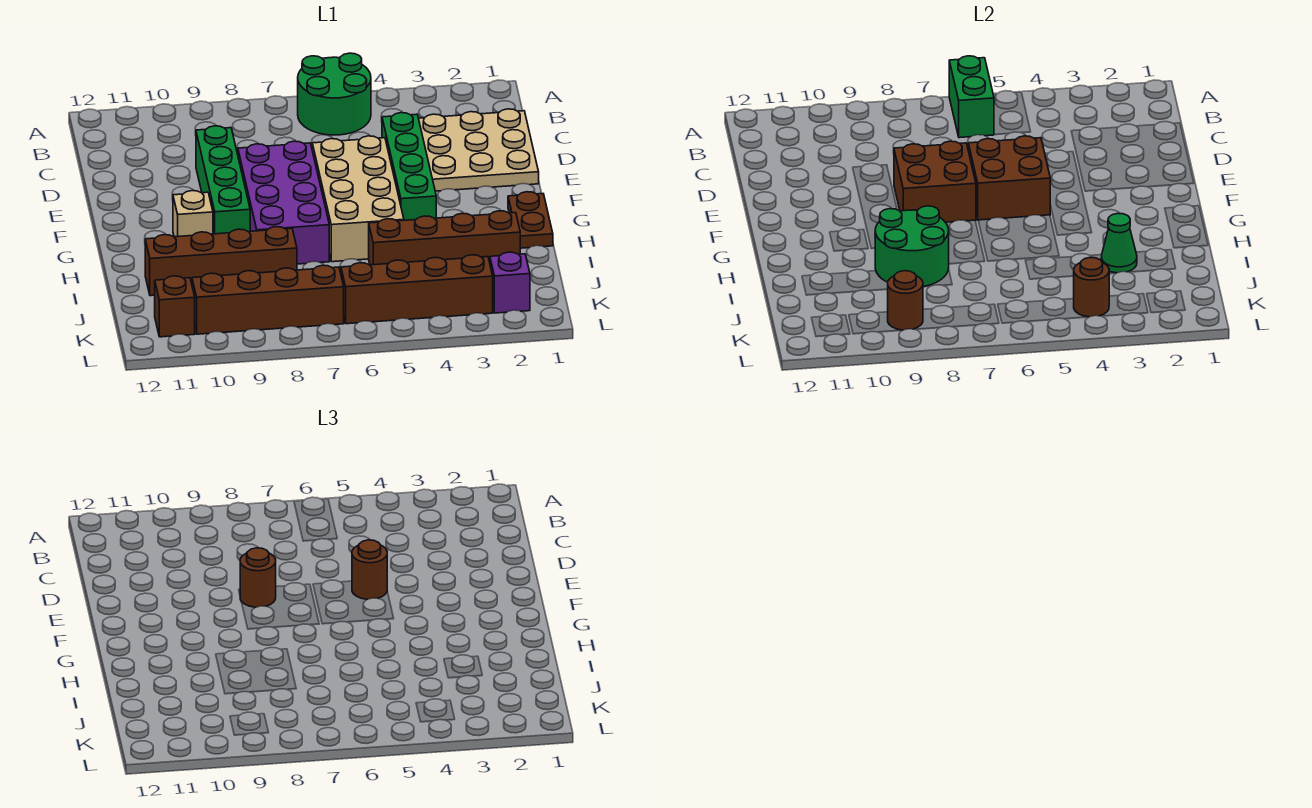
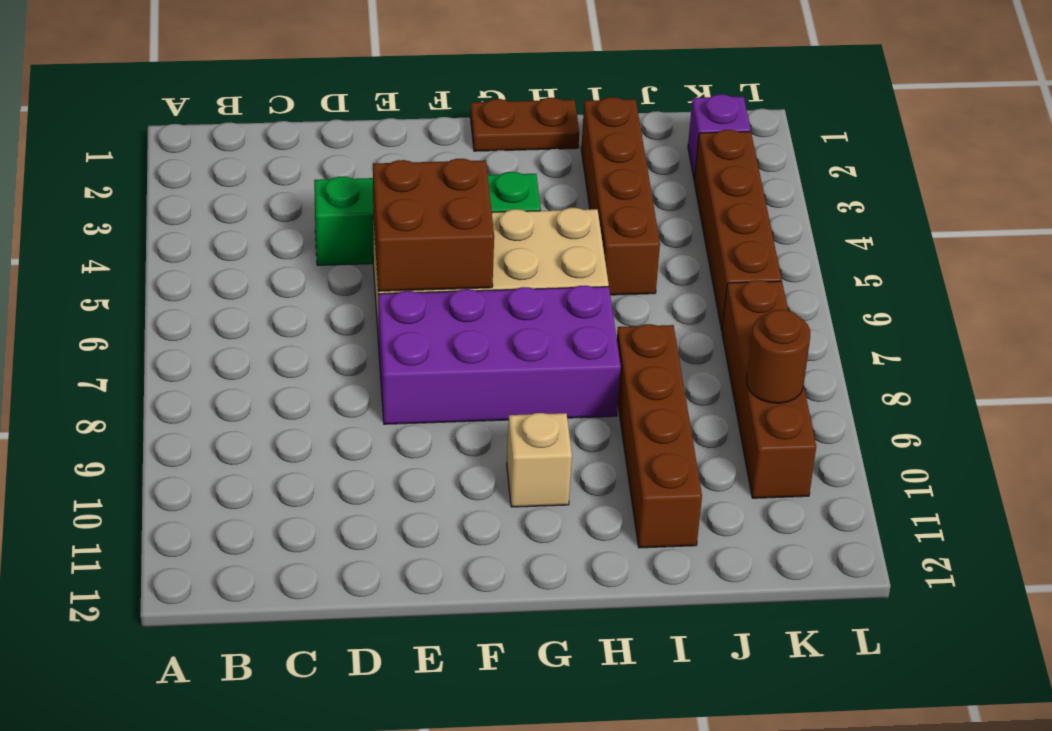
none -> green 2x2 round brick [298,53,371,135]
none -> tan 3x3 plate [419,109,539,191]
none -> green 1x4 brick [196,126,250,234]

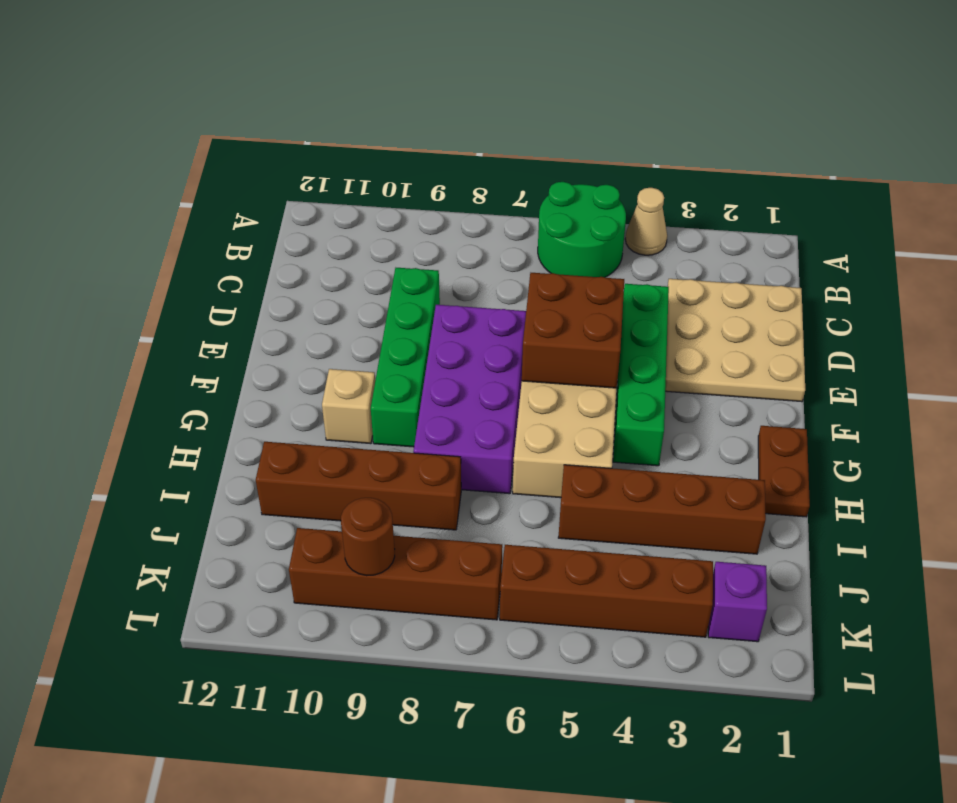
tan 1x1 cone [625,188,667,255] -> none
none -> brown 1x1 brick [155,276,195,337]
none -> green 1x2 brick [949,56,994,138]
none -> brown 2x2 brick [894,141,976,222]

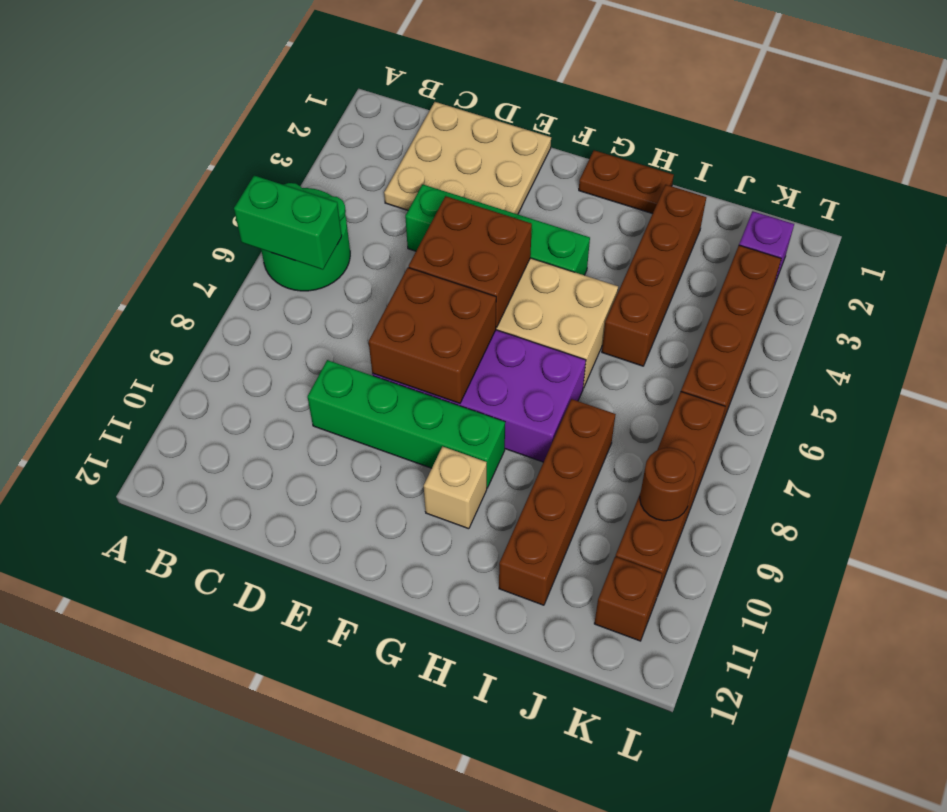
none -> green 2x2 round brick [875,206,949,287]
none -> green 1x1 cone [1101,214,1137,273]
none -> brown 1x1 round brick [1074,258,1110,317]

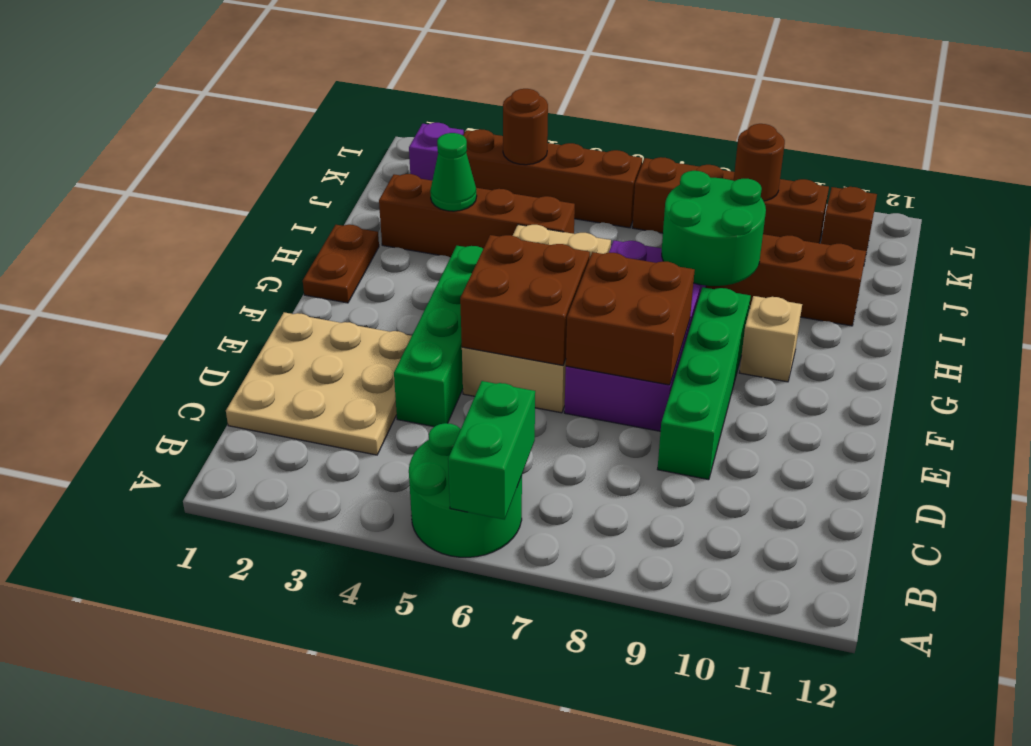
none -> brown 1x1 round brick [352,540,387,599]
none -> brown 1x1 round brick [240,548,276,607]

